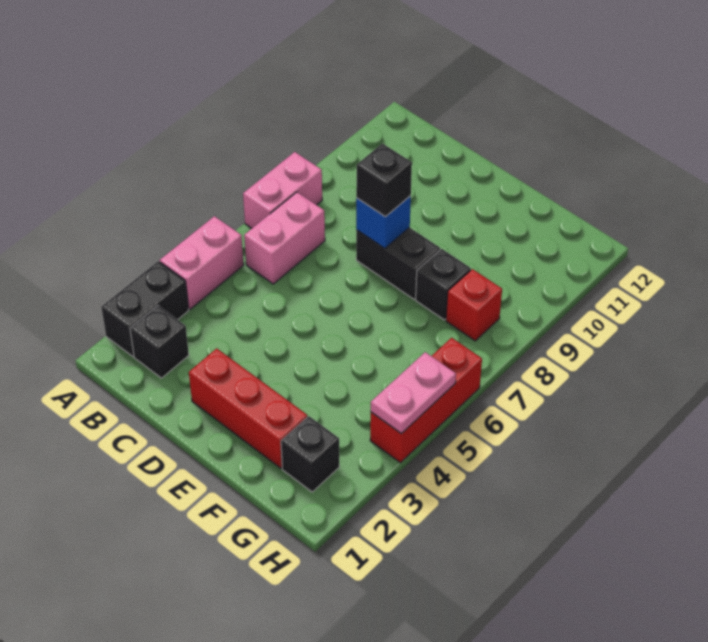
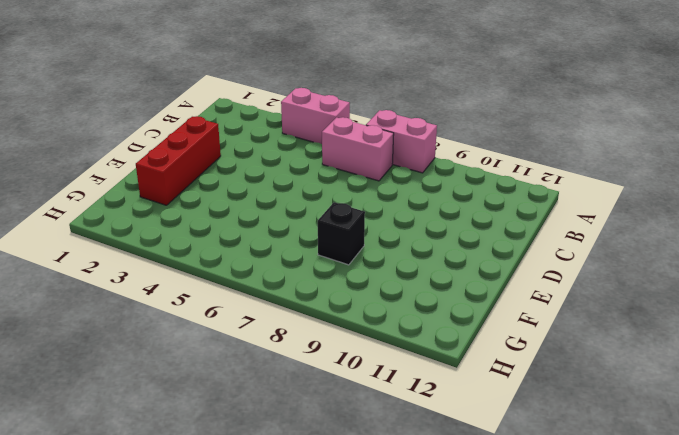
none -> black 1x2 brick [101,261,189,357]
none -> black 1x1 brick [130,306,189,378]
none -> black 1x2 brick [356,227,440,299]

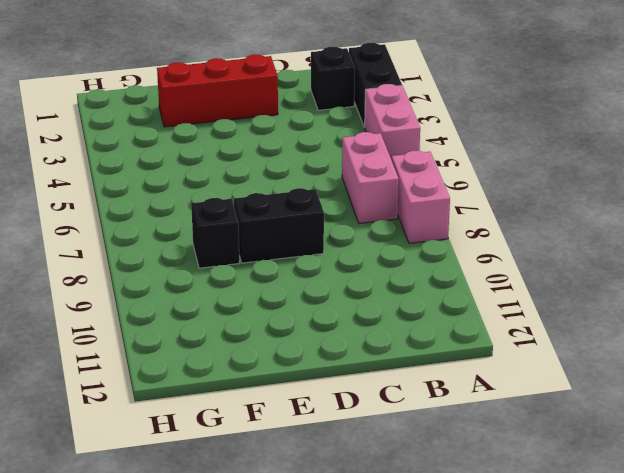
none -> black 1x1 brick [281,416,339,492]
none -> red 1x1 brick [446,269,502,341]
none -> red 1x3 brick [370,338,482,463]

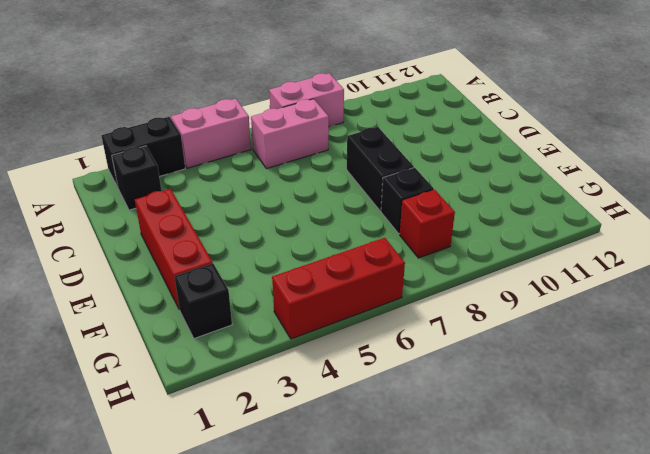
none -> blue 1x1 brick [356,196,411,249]
none -> pink 1x2 plate [371,352,456,434]
none -> black 1x1 brick [356,144,412,217]

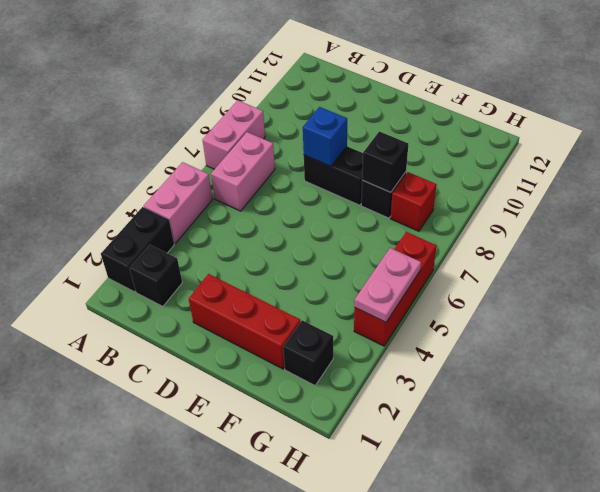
black 1x1 brick [362,131,408,192] -> black 1x1 brick moved to [356,144,412,217]

